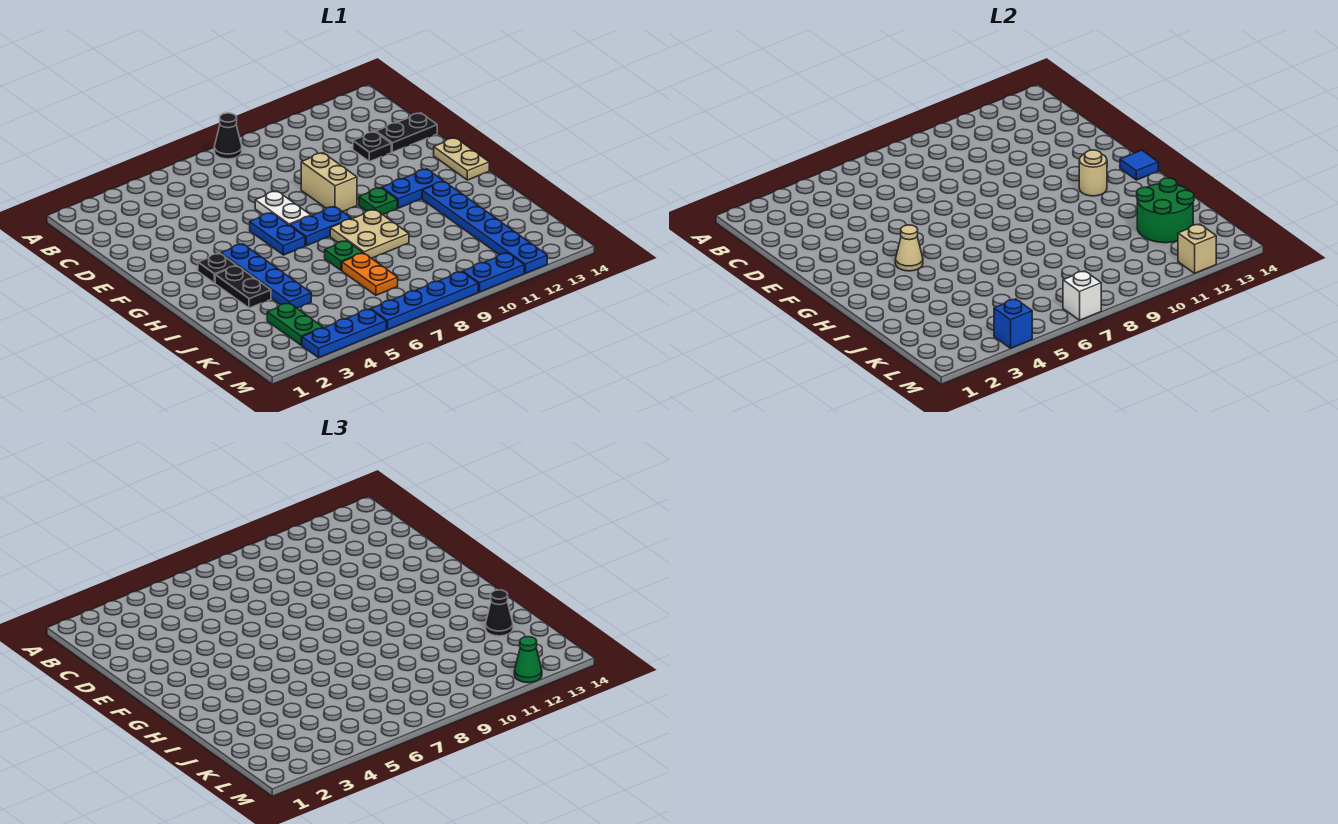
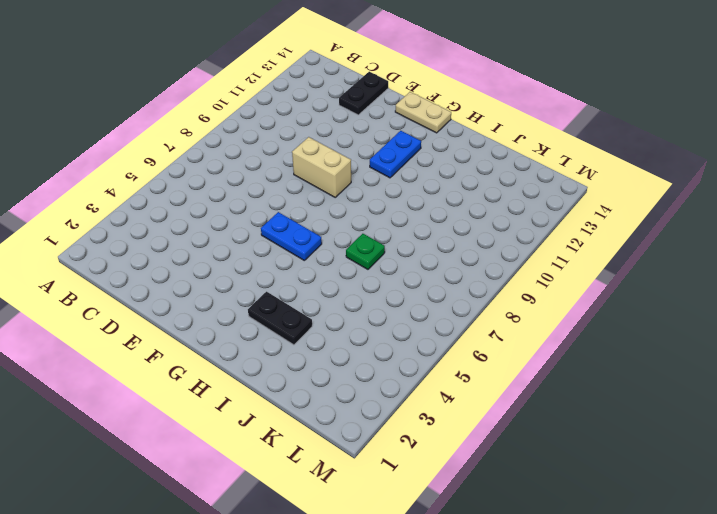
none -> black 1x1 cone [214,113,242,159]
none -> black 1x1 plate [353,132,391,162]
none -> white 1x2 plate [255,191,311,226]
none -> black 1x1 plate [198,253,236,283]

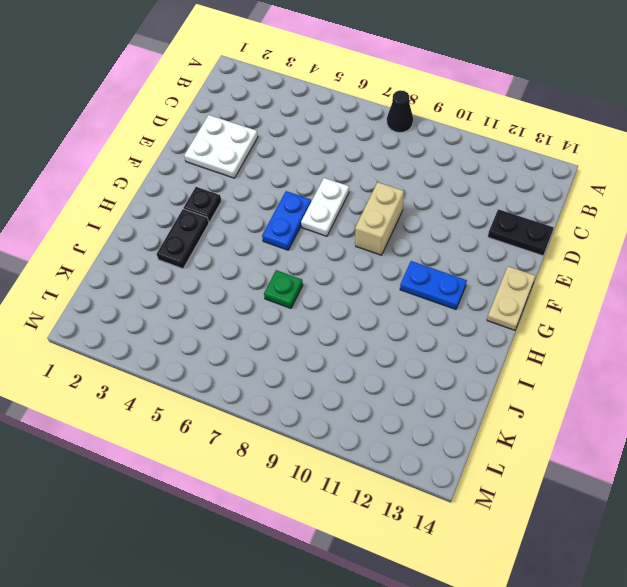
white 2x2 plate [184,115,258,178] -> none
none -> black 1x1 plate [353,132,391,162]
none -> blue 1x4 plate [221,244,311,308]
none -> blue 1x2 plate [290,206,351,246]
none -> green 1x1 plate [359,188,397,215]

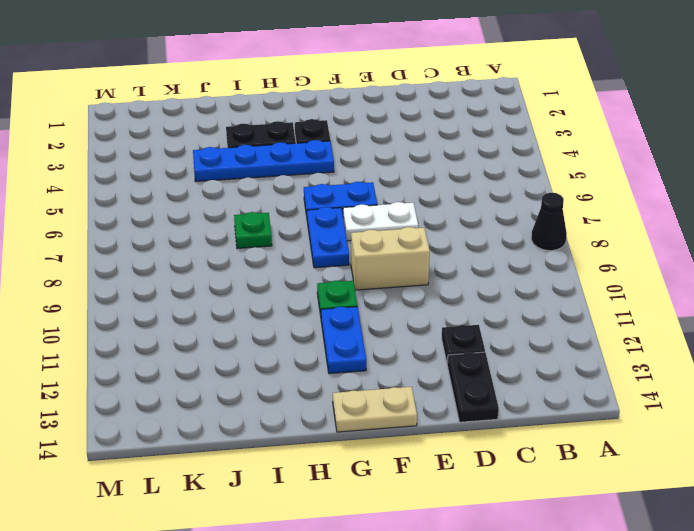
none -> tan 2x2 plate [330,210,409,258]
none -> blue 1x6 plate [422,181,547,273]
none -> orange 1x2 plate [342,253,398,295]
none -> green 1x2 plate [267,303,323,345]

